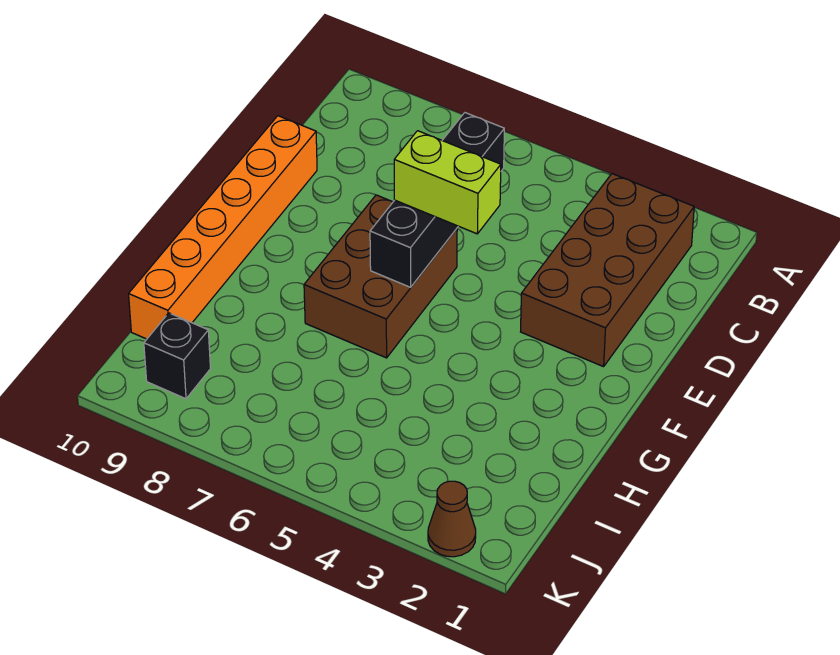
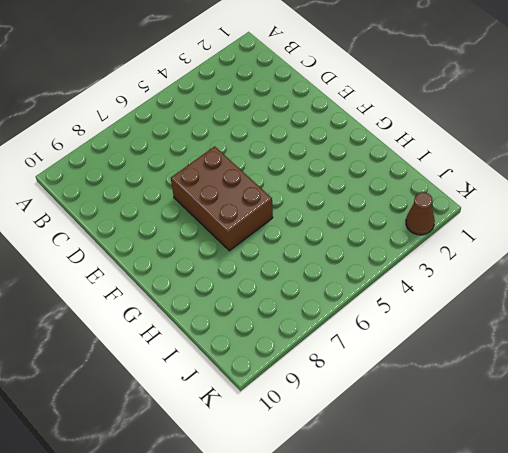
none -> brown 2x4 brick [521,174,694,367]
none -> orange 1x6 brick [129,116,317,339]

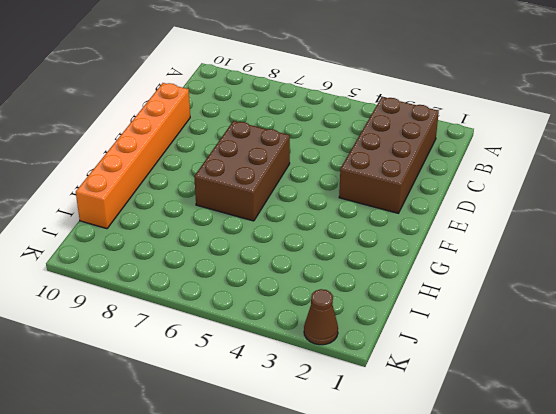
none -> black 1x1 brick [144,313,210,399]
none -> black 1x4 brick [370,113,504,287]

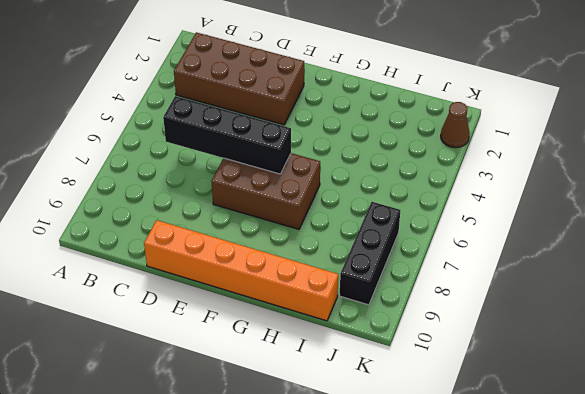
black 1x3 brick [340,202,400,305] -> black 1x1 brick [144,313,210,399]
none -> lime 1x2 brick [394,131,501,234]

